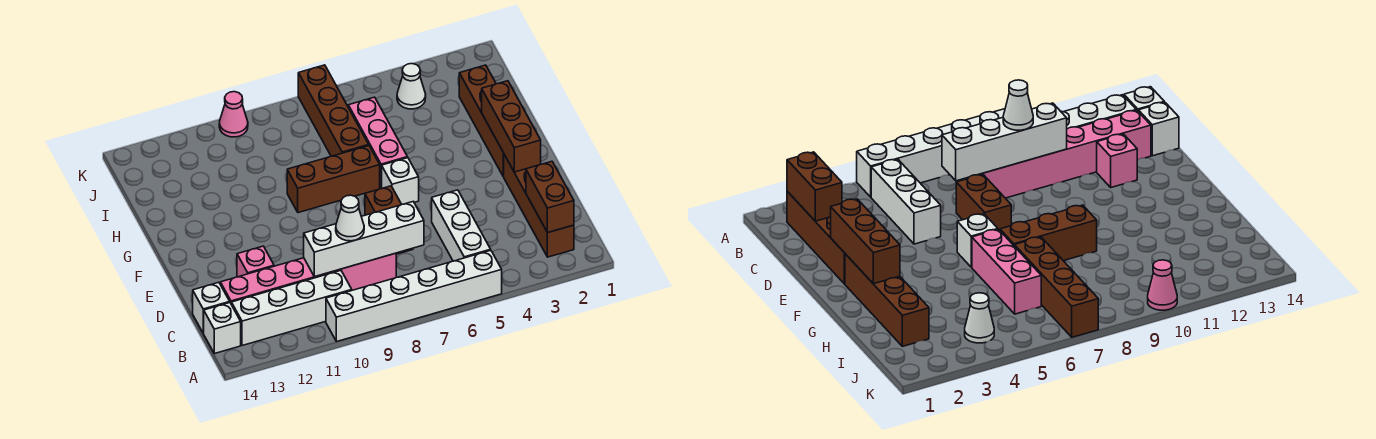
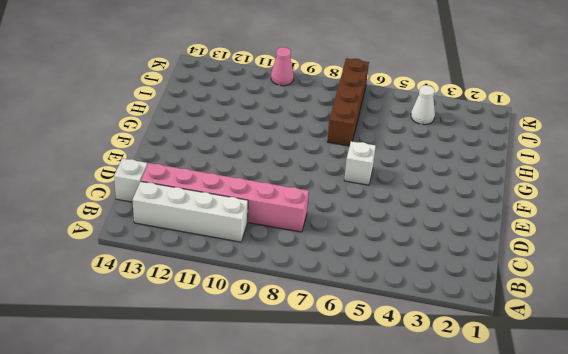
none -> white 1x6 brick [326,250,502,342]
none -> brown 1x4 brick [503,155,574,257]
none -> white 1x3 brick [432,190,491,261]

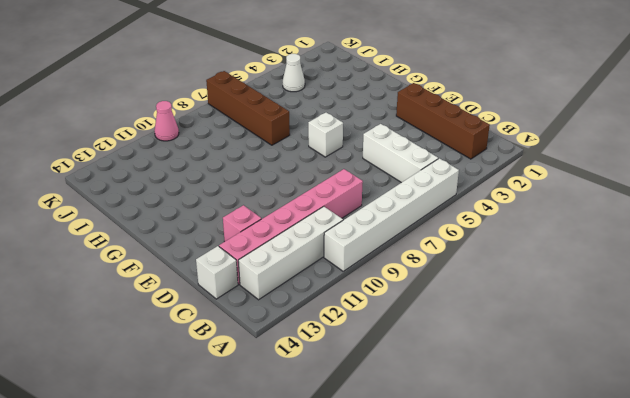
none -> white 1x1 brick [204,303,241,354]
none -> brown 1x2 brick [365,186,413,254]
none -> brown 1x4 brick [459,65,504,176]

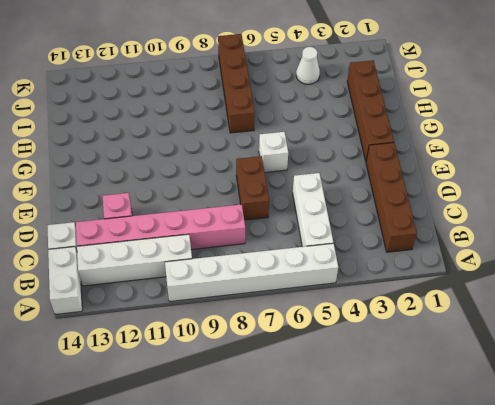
white 1x2 brick [48,247,82,314] -> white 1x1 brick [204,303,241,354]
none -> pink 1x3 brick [348,97,408,189]
none -> brown 1x3 brick [287,146,380,213]
none -> pink 1x1 cone [219,92,248,137]

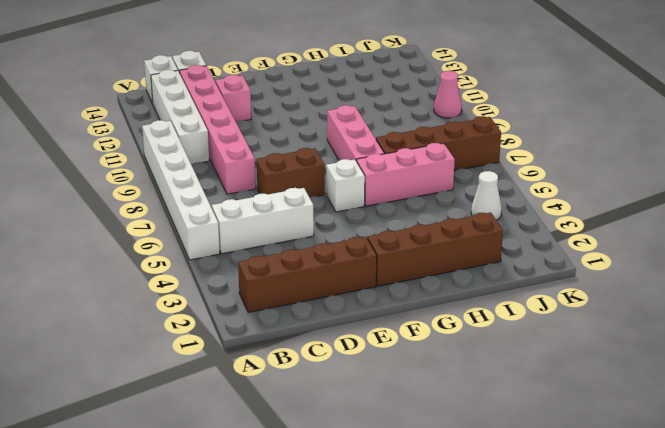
pink 1x3 brick [327,105,384,161] -> brown 1x3 brick [287,146,380,213]
none -> brown 1x2 brick [526,161,574,233]
none -> white 1x4 brick [304,202,424,277]
none -> brown 1x3 brick [482,81,541,172]

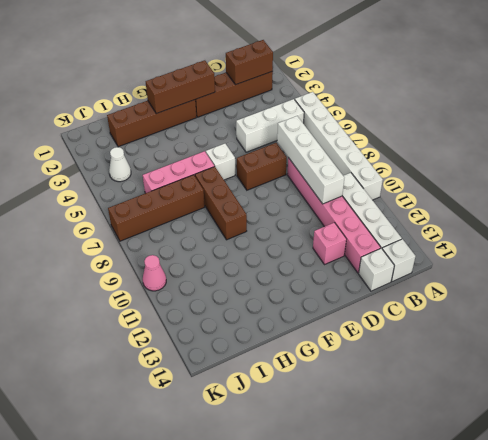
none -> white 1x1 cone [336,195,364,241]

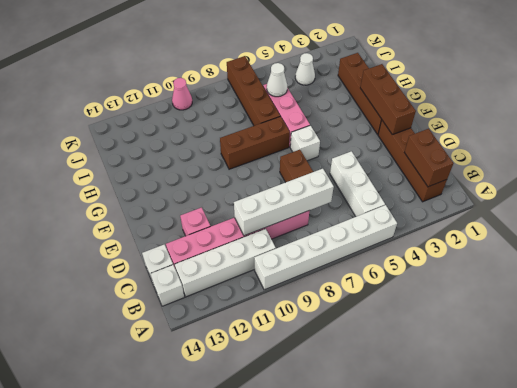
white 1x1 cone [267,63,287,97] -> white 1x1 cone moved to [336,195,364,241]

